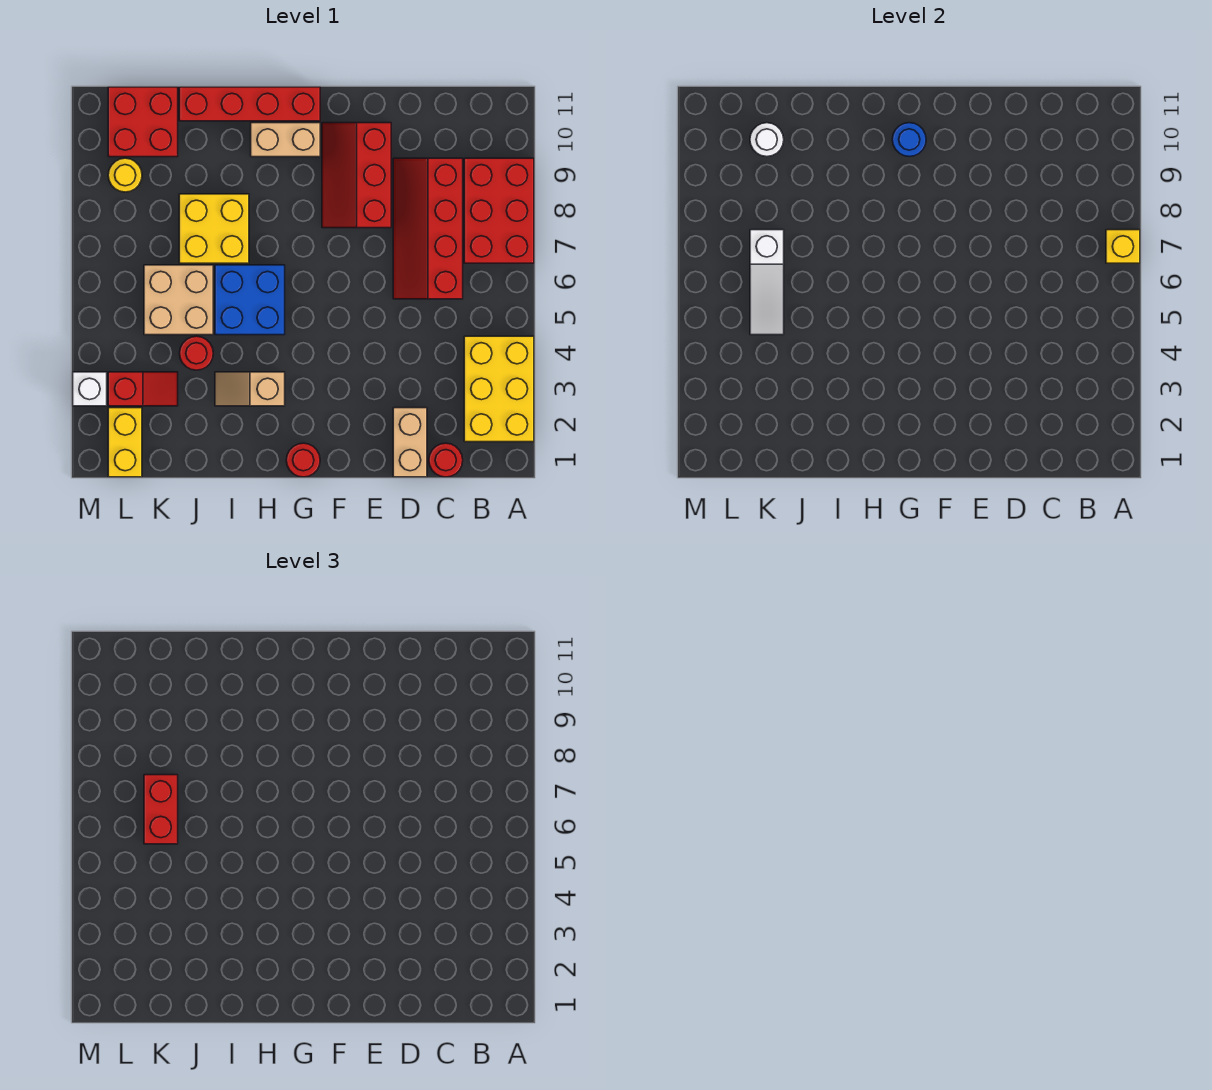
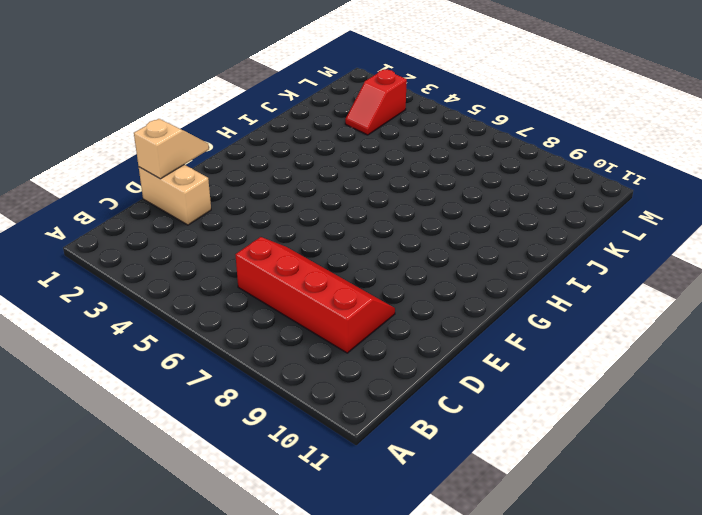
tan 1x2 slope [134,119,209,179] -> tan 1x2 slope moved to [215,372,285,406]
none -> yellow 2x3 brick [464,336,534,442]
none -> red 2x3 brick [464,158,534,263]
none -> red 1x1 round brick [429,443,463,477]

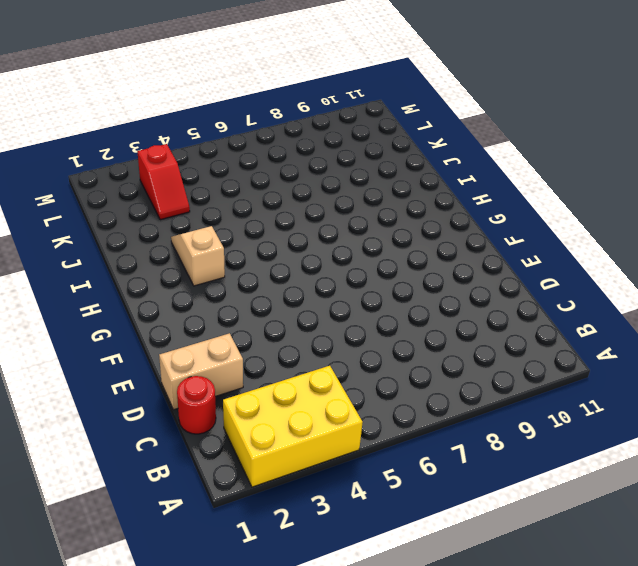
none -> red 2x3 brick [464,158,534,263]
none -> red 2x4 slope [393,158,463,299]
none -> red 2x3 slope [322,123,391,228]

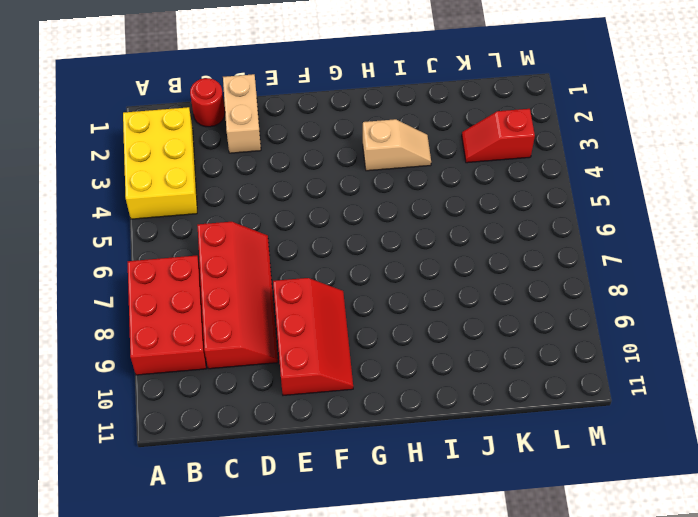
none -> red 1x1 round brick [286,443,320,477]
none -> tan 1x2 brick [251,123,320,157]
none -> red 1x4 brick [179,87,320,121]

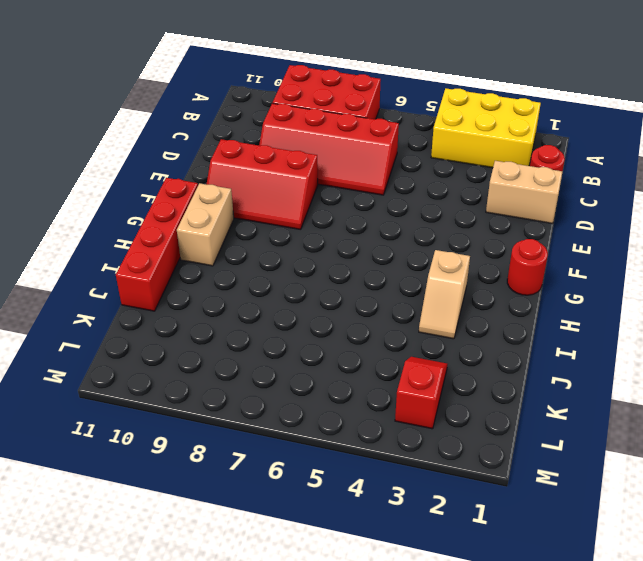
none -> blue 2x2 brick [215,265,285,335]
none -> yellow 2x2 brick [179,194,249,263]
none -> red 1x1 round brick [180,336,213,370]

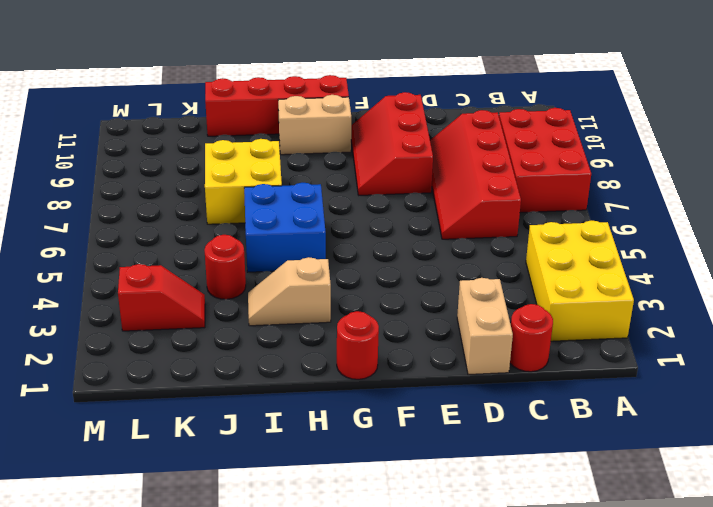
none -> tan 2x2 brick [144,265,213,335]
none -> red 2x2 brick [108,87,178,157]
none -> yellow 1x2 brick [108,408,142,477]

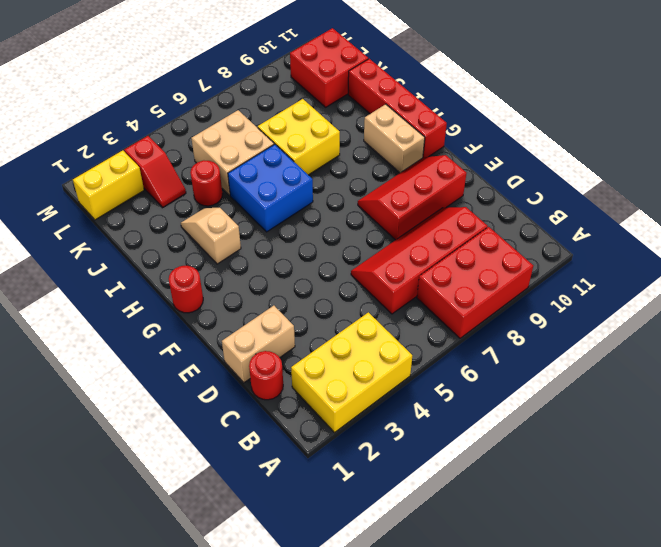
none -> yellow 1x1 round brick [108,158,142,192]
none -> white 1x1 brick [73,372,107,406]
none -> yellow 1x1 brick [1106,230,1140,263]

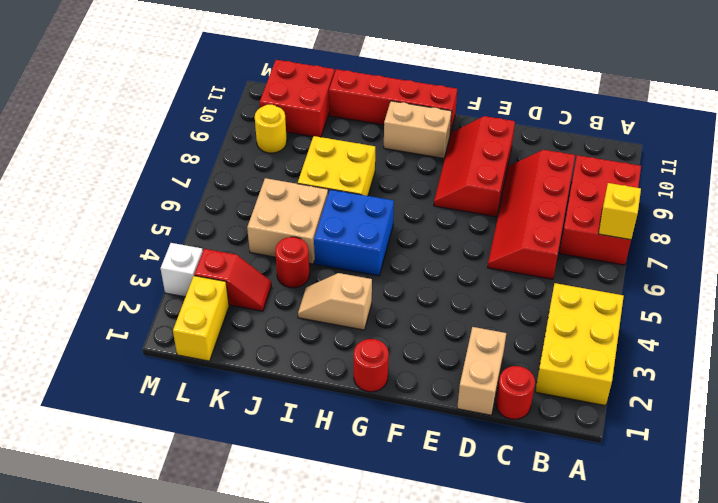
none -> blue 1x1 round brick [892,123,926,157]
none -> white 1x3 slope [750,230,784,335]
none -> white 1x1 round brick [750,123,784,157]

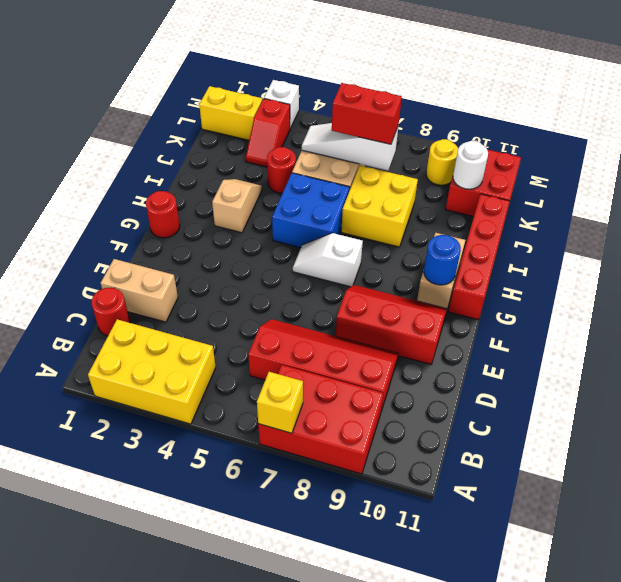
white 1x2 slope [293,233,363,287] -> none

